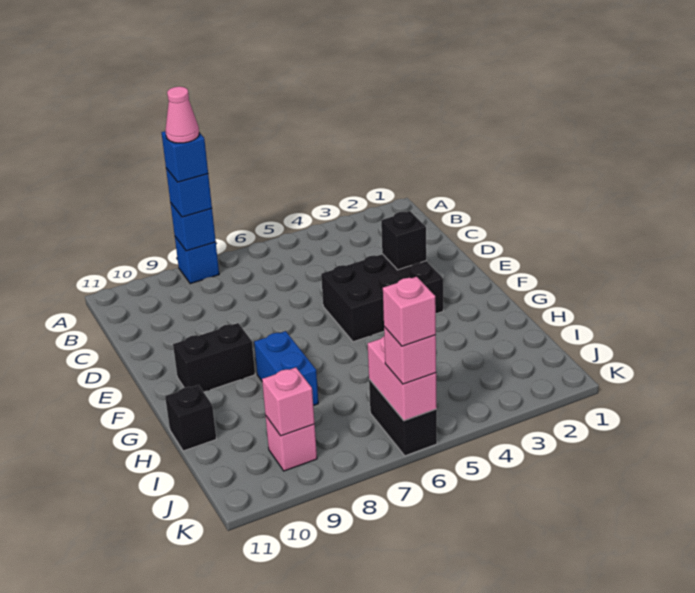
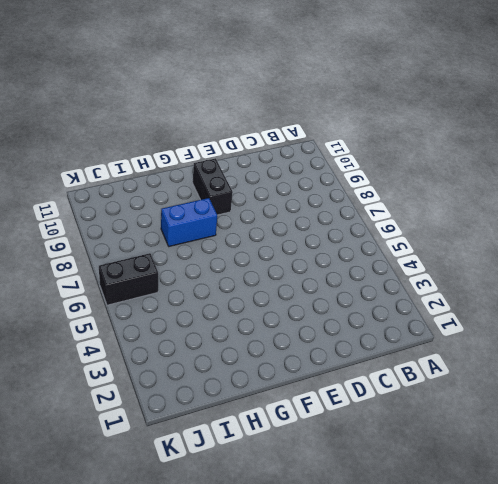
none -> blue 1x1 brick [175,237,219,284]
none -> black 2x3 brick [321,254,443,342]
none -> black 1x1 brick [165,385,216,451]

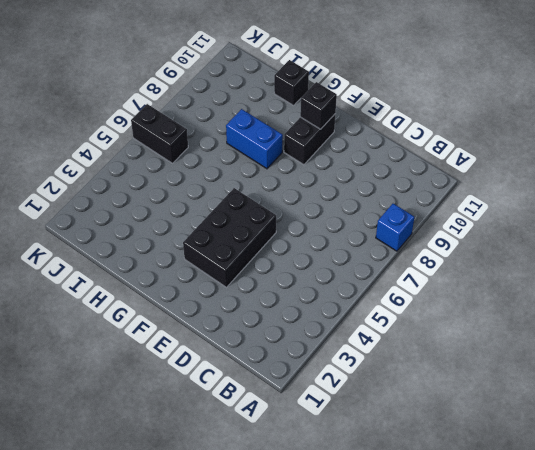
black 1x1 brick [300,82,337,129] -> black 1x1 brick moved to [381,211,426,270]
none -> pink 1x1 brick [266,416,317,471]
none -> blue 1x1 brick [171,204,216,251]
none -> pink 1x2 brick [368,337,437,421]

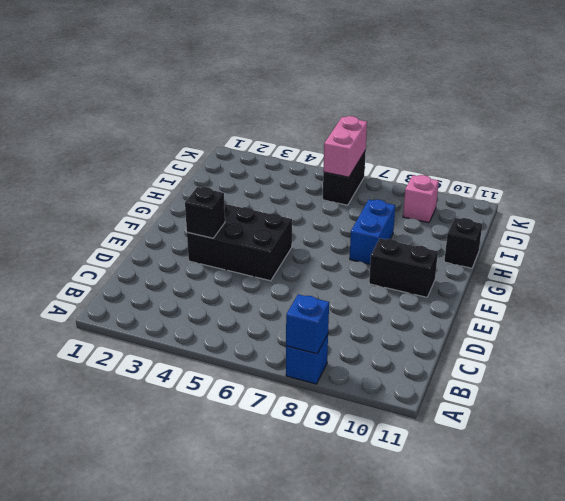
none -> pink 1x1 brick [262,367,315,436]
none -> blue 1x1 brick [166,168,212,217]
none -> pink 1x1 brick [384,327,436,384]

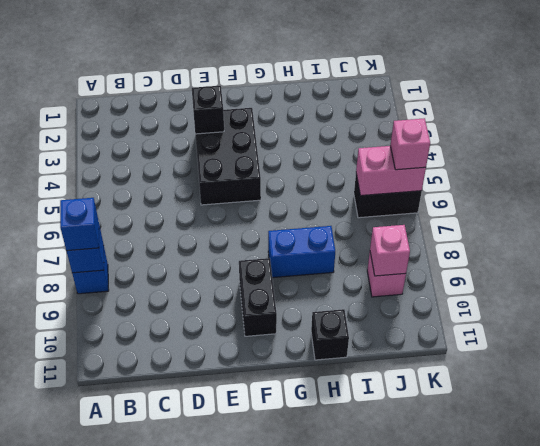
none -> blue 1x1 brick [162,131,208,182]
none -> pink 1x1 brick [383,277,436,346]
none -> pink 1x1 cone [165,87,199,143]

